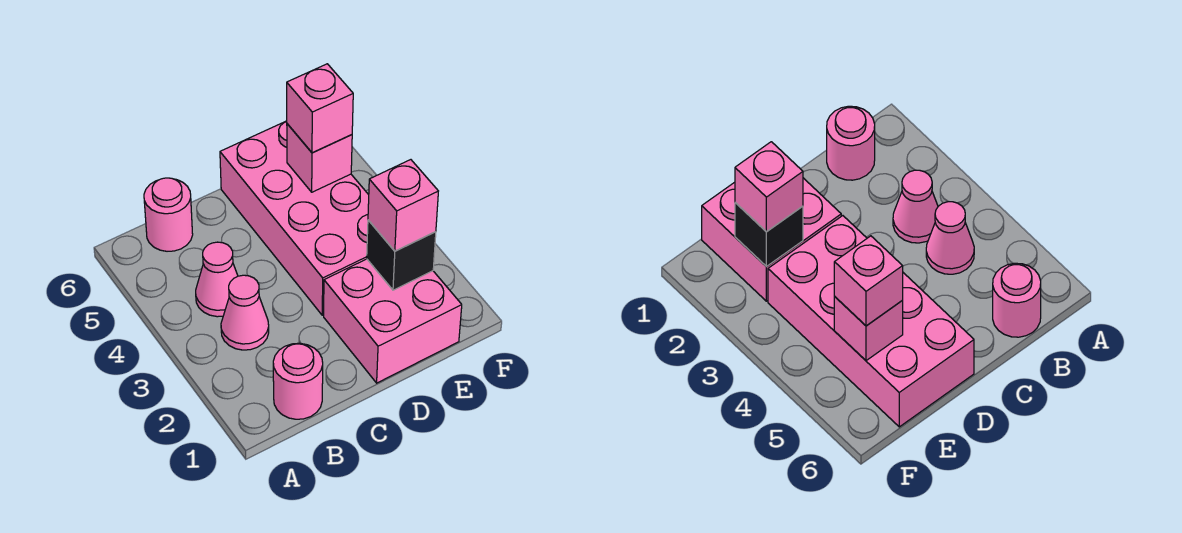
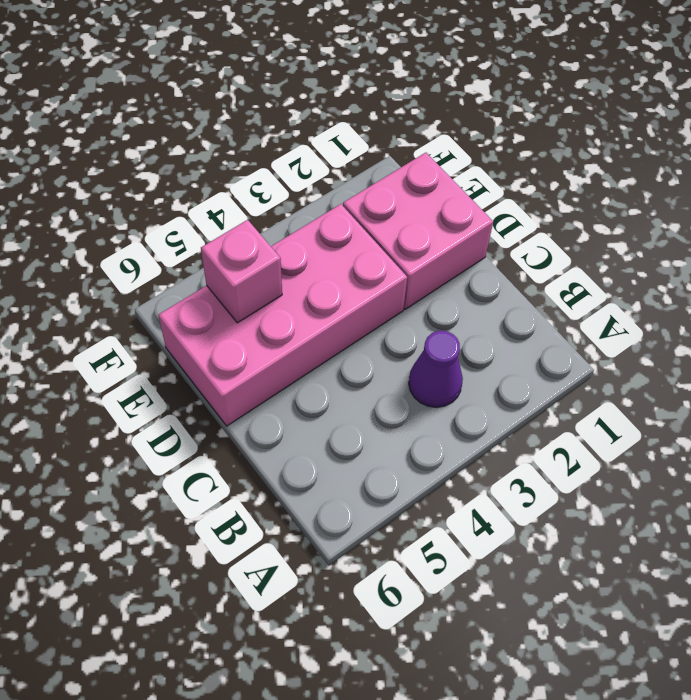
purple 1x1 cone [409,331,463,407] -> pink 1x1 cone [221,275,269,350]
none -> pink 1x1 round brick [273,343,323,419]
none -> pink 1x1 cone [196,242,238,317]

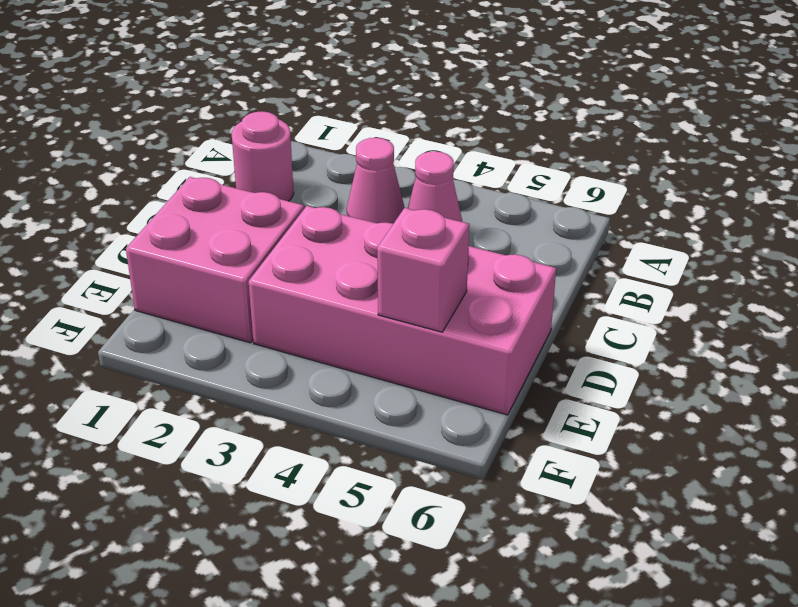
none -> pink 1x1 round brick [144,178,193,251]
none -> black 1x1 brick [367,220,436,290]

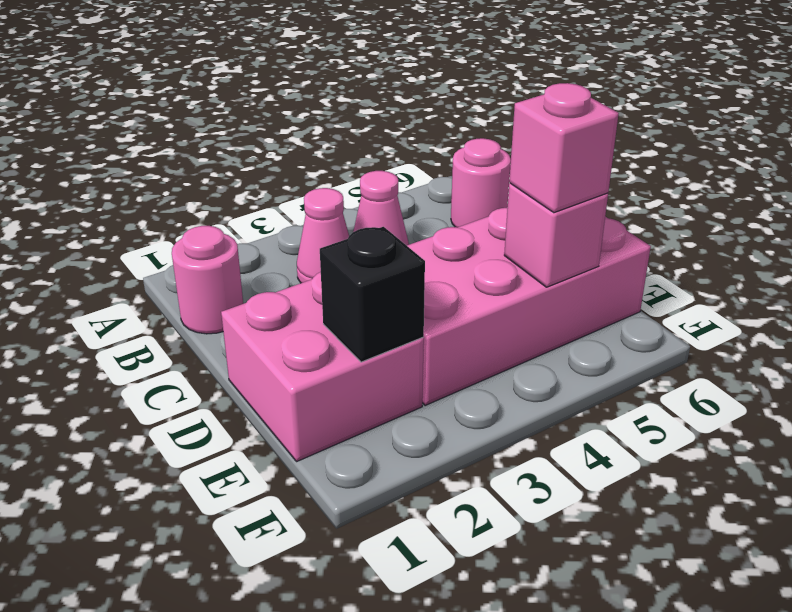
none -> pink 1x1 brick [368,160,438,251]

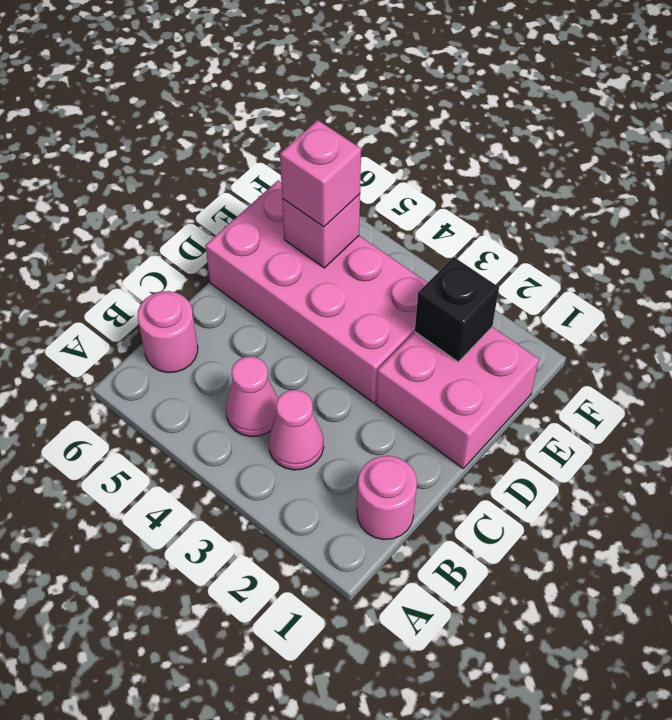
none -> pink 1x1 brick [368,160,438,251]

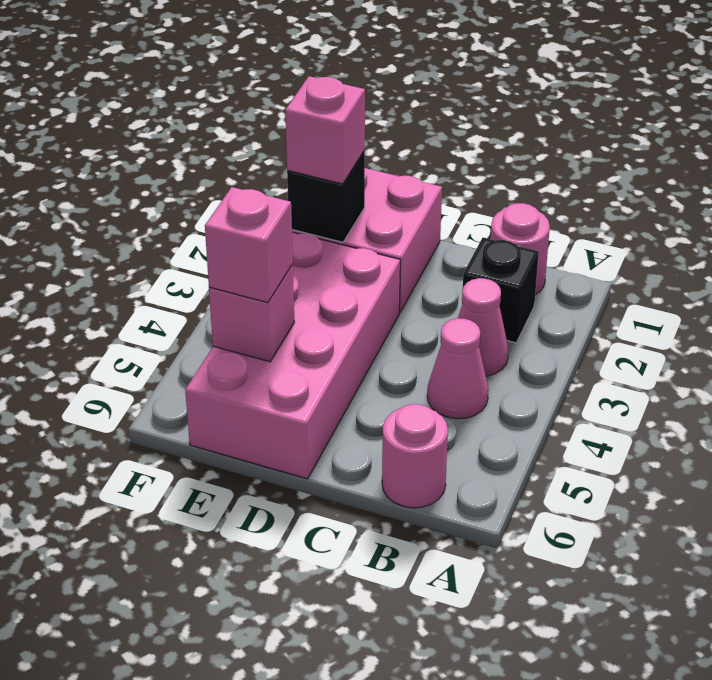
black 1x1 brick [462,238,539,343] -> none

